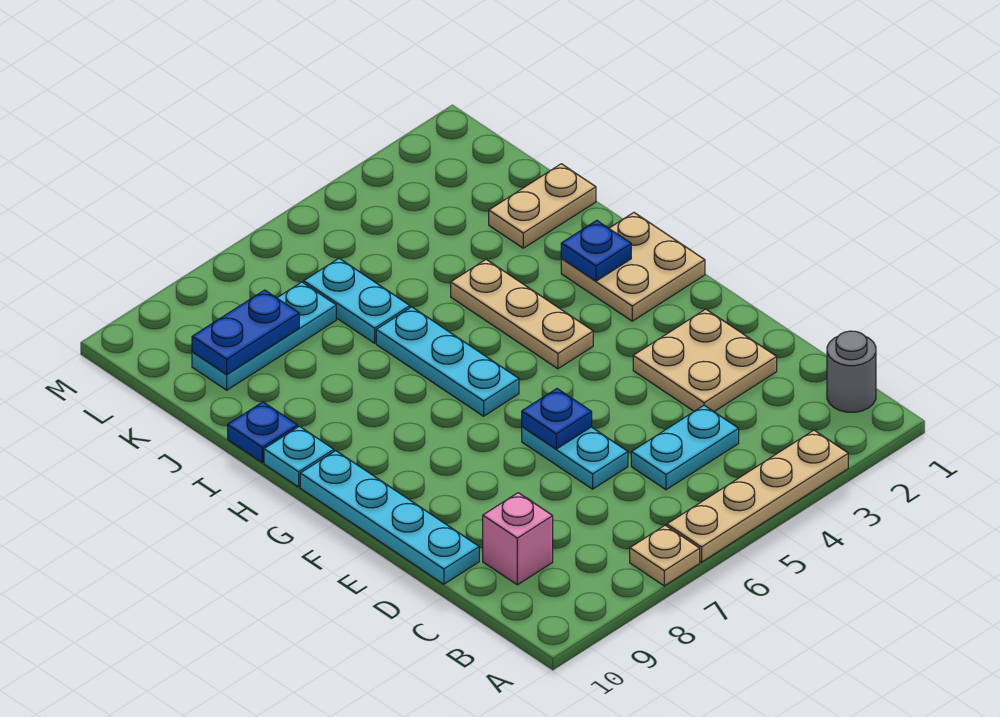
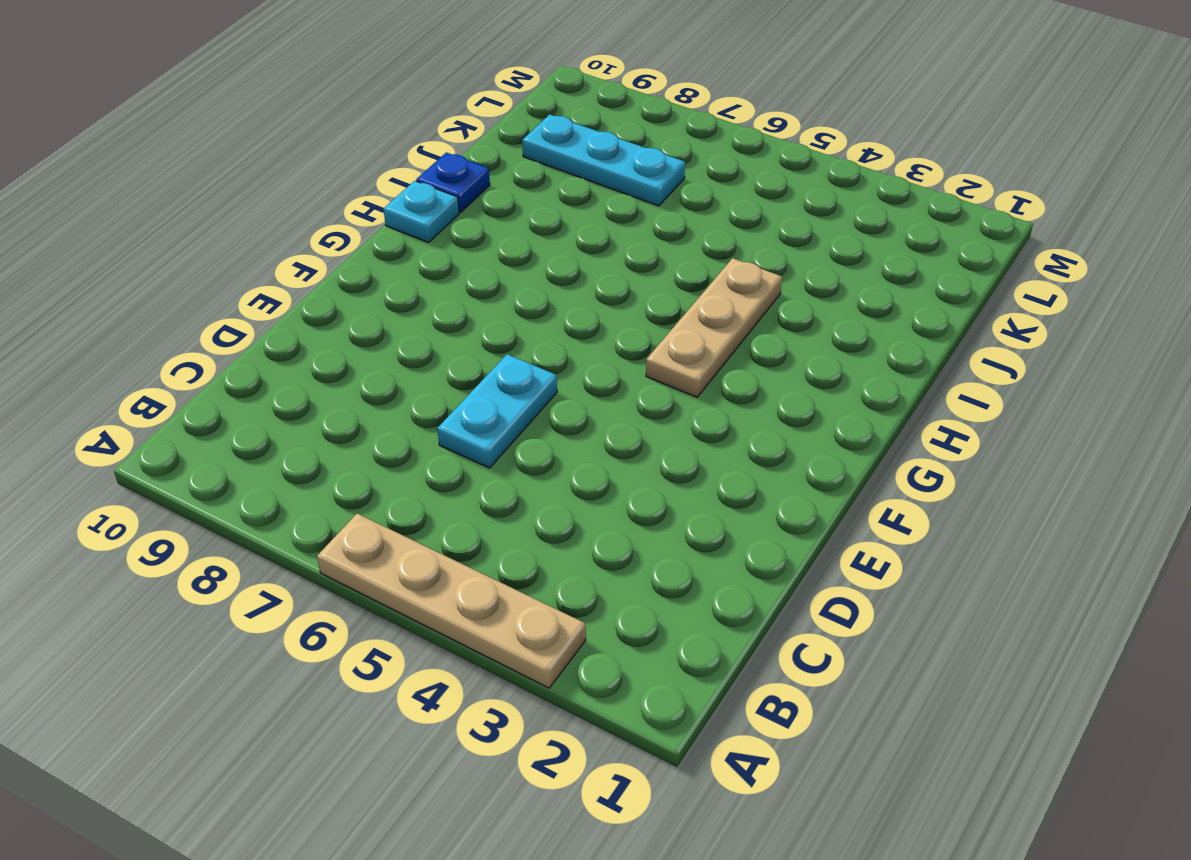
none -> tan 1x1 plate [630,525,700,586]
none -> grey 1x1 round brick [827,331,876,412]
none -> cyan 1x2 plate [631,405,739,490]

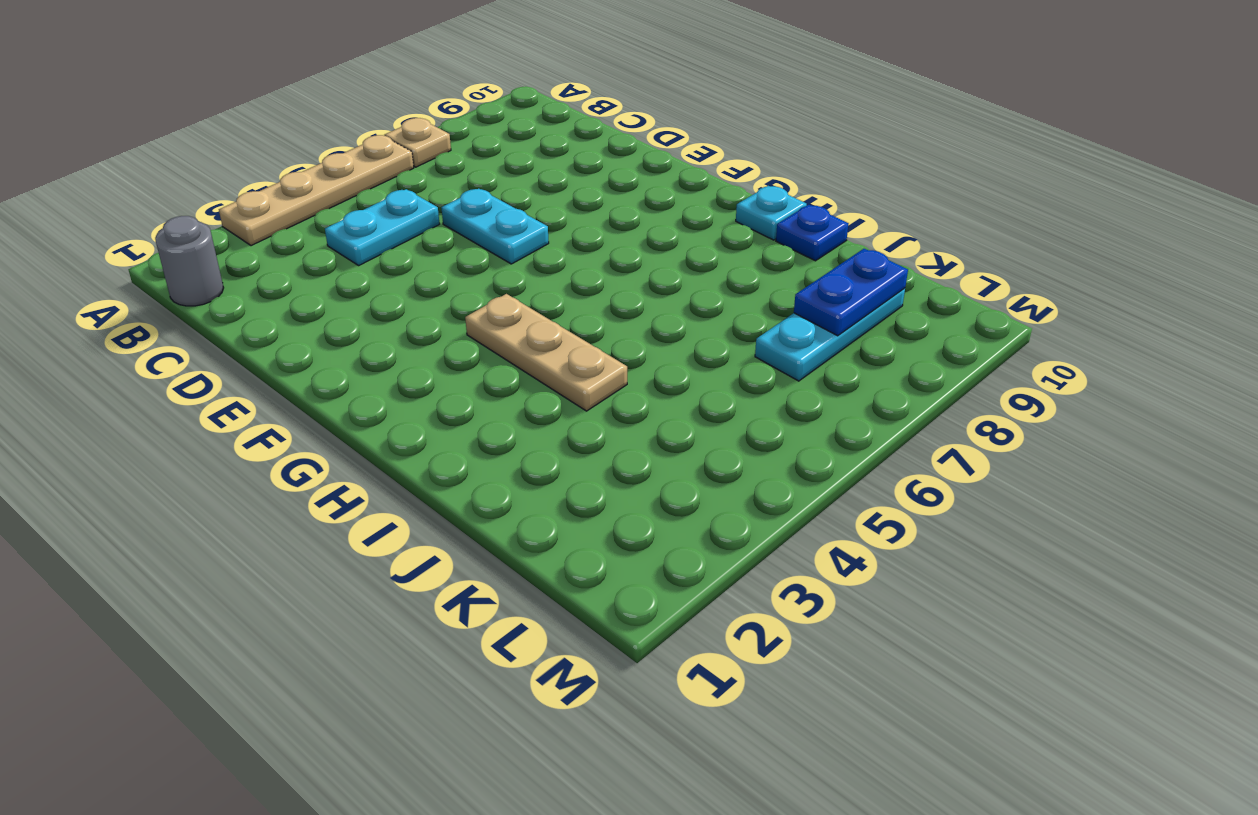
none -> pink 1x1 brick [483,493,553,585]
none -> tan 2x2 plate [633,309,777,411]
none -> cyan 1x4 plate [300,451,479,584]

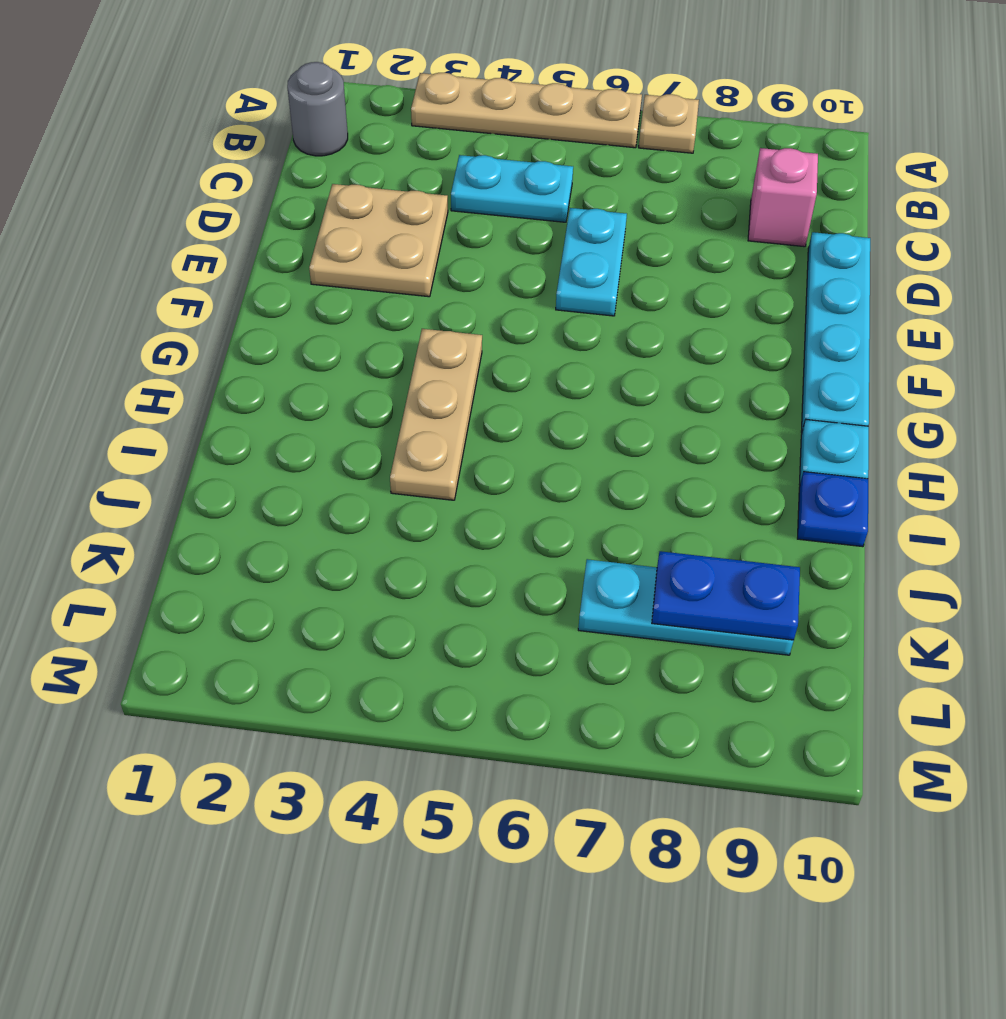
none -> tan 2x2 plate [561,213,705,321]
none -> cyan 1x3 plate [376,307,519,416]
none -> tan 1x2 plate [489,164,596,248]

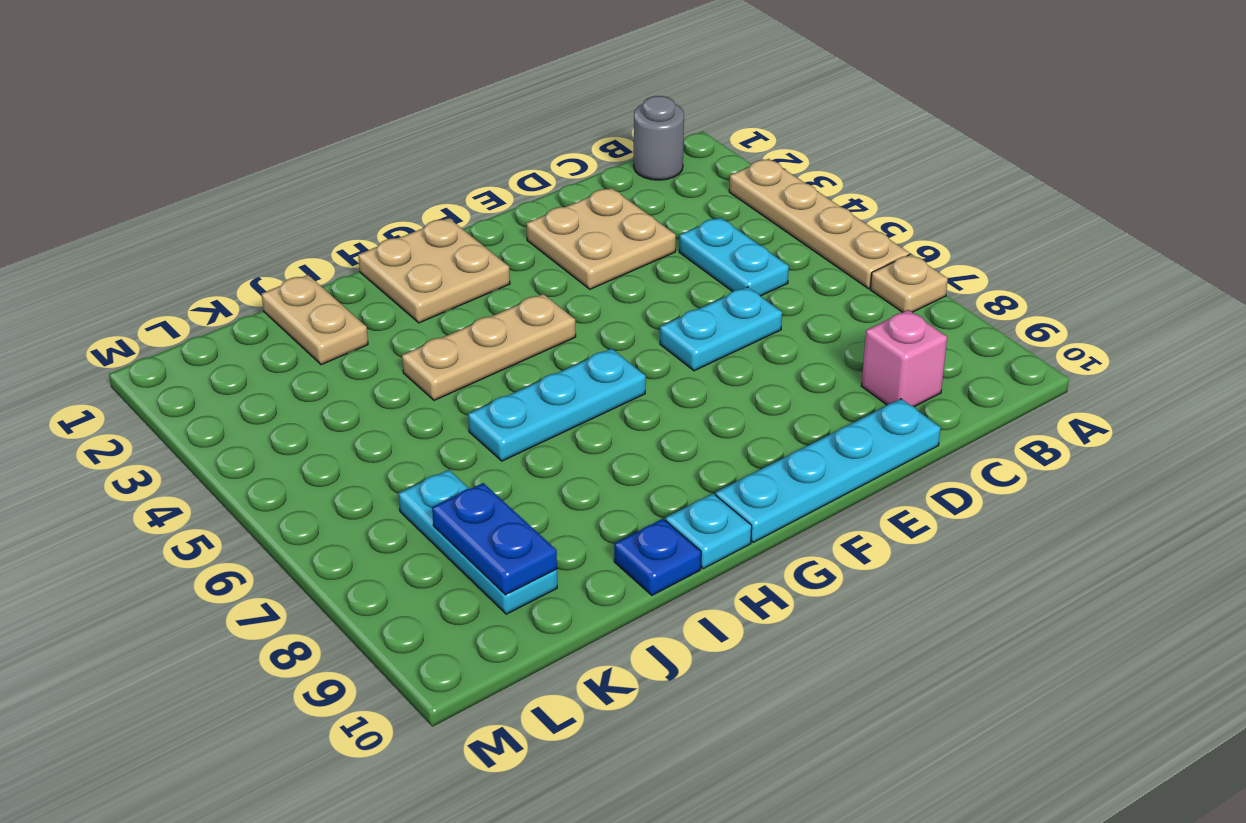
none -> cyan 1x2 plate [304,258,410,343]
none -> blue 1x1 plate [522,389,592,449]
none -> blue 1x1 plate [561,221,631,281]

